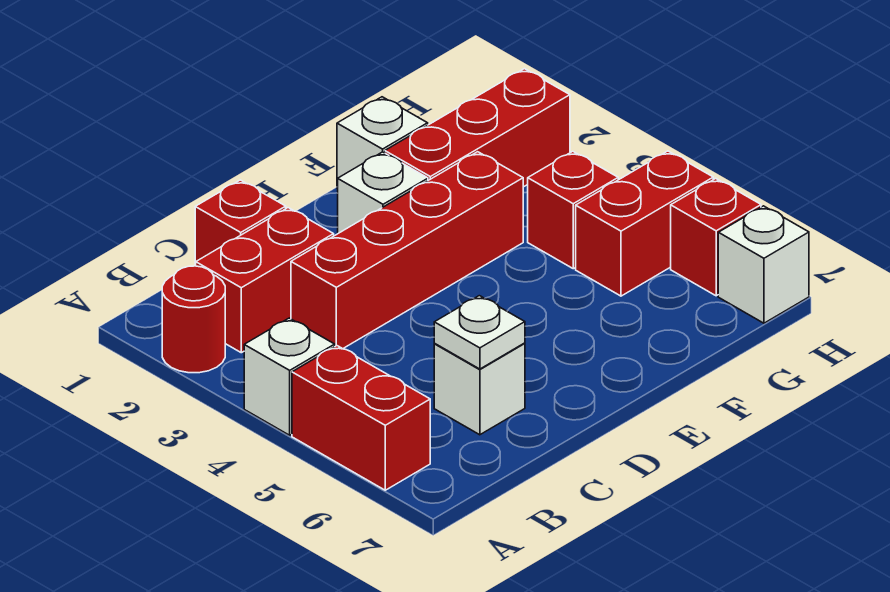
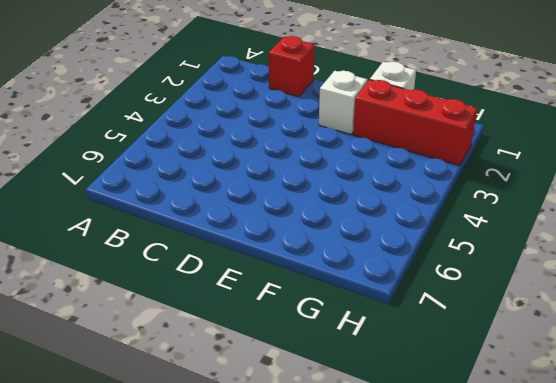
none -> red 1x1 round brick [162,266,225,373]
none -> white 1x1 brick [244,318,335,435]
none -> red 1x2 brick [292,346,430,490]

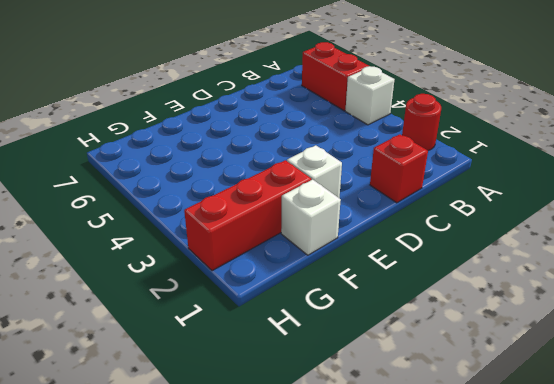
none -> red 1x2 brick [196,208,334,353]
none -> red 1x4 brick [291,152,523,349]
none -> white 1x1 brick [434,343,525,435]

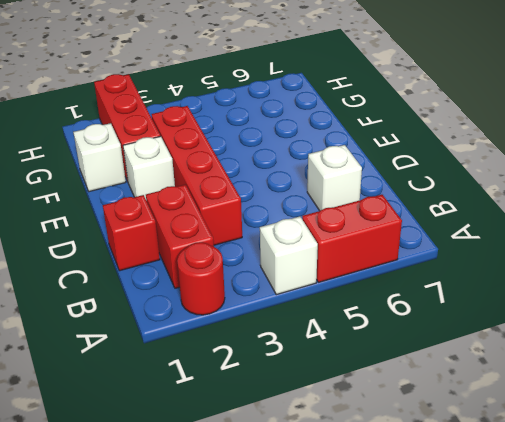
none -> red 1x1 brick [528,151,618,269]
none -> red 1x2 brick [576,151,713,296]
none -> red 1x1 brick [671,179,761,296]

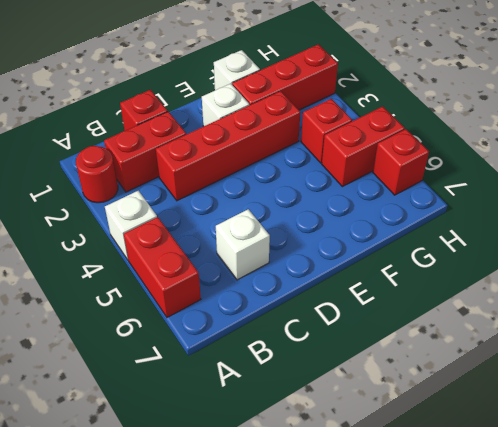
none -> white 1x1 brick [718,206,809,323]
none -> white 1x1 plate [434,296,525,369]

